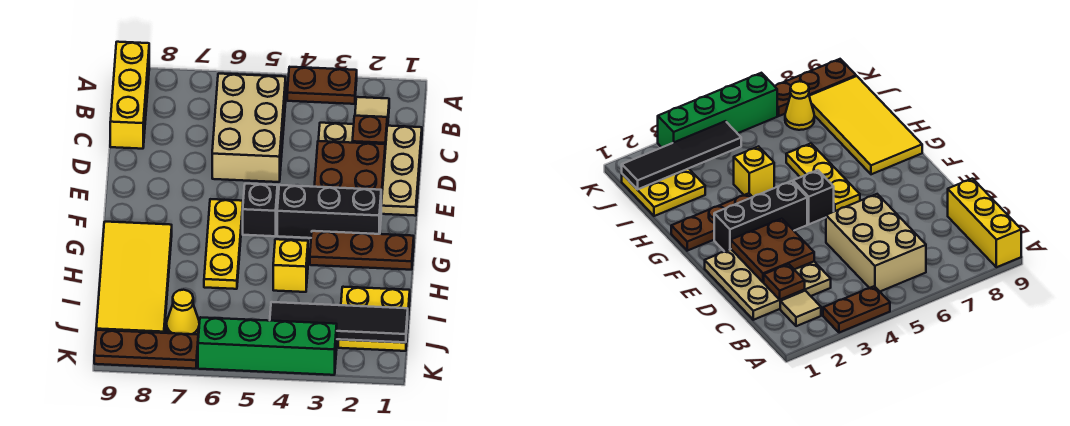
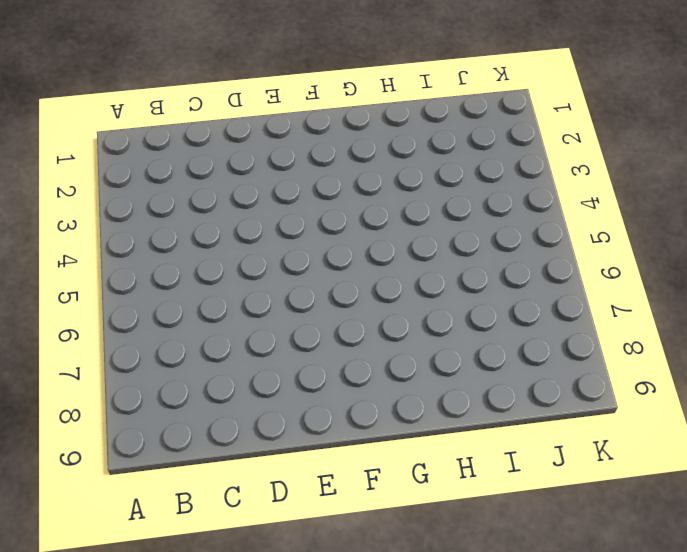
none -> brown 1x2 plate [287,67,357,104]
none -> yellow 1x3 brick [110,42,149,149]
none -> tan 1x1 tile [355,97,389,126]

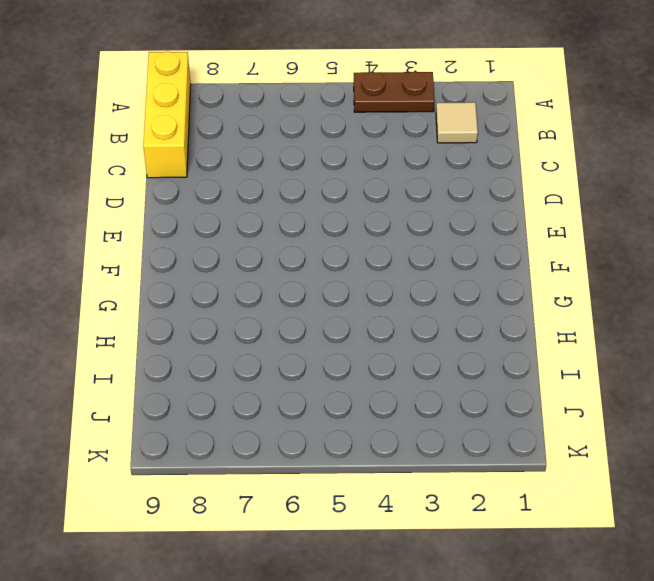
none -> tan 2x3 brick [212,74,286,182]
none -> tan 3x3 plate [318,123,422,216]
none -> black 1x3 brick [277,185,381,238]

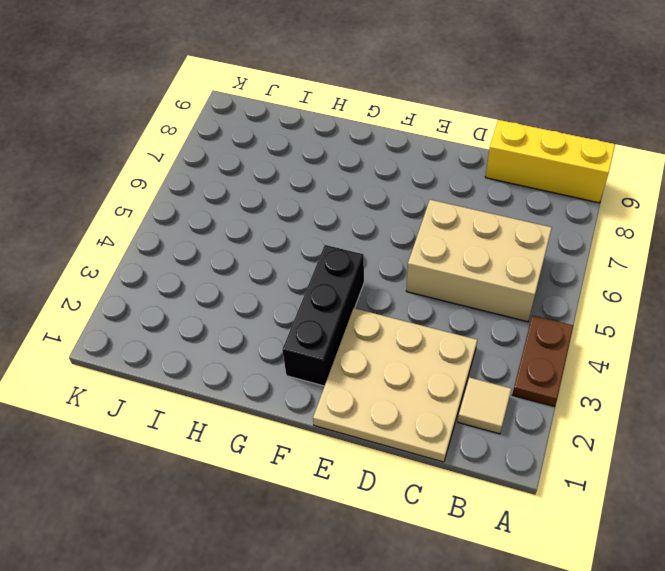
none -> black 1x1 brick [243,184,278,236]
none -> yellow 1x3 plate [204,199,243,289]
none -> brown 1x3 plate [310,231,414,270]

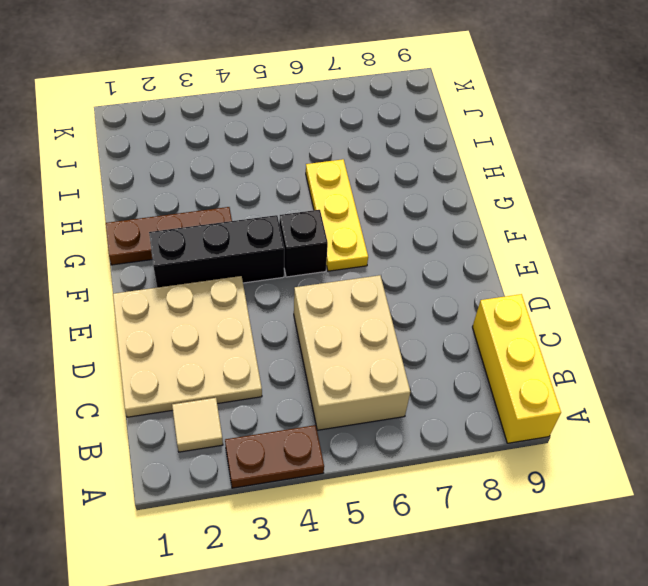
none -> yellow 2x4 tile [96,222,172,333]
none -> yellow 1x1 brick [273,239,308,292]
none -> yellow 2x2 plate [338,287,410,351]

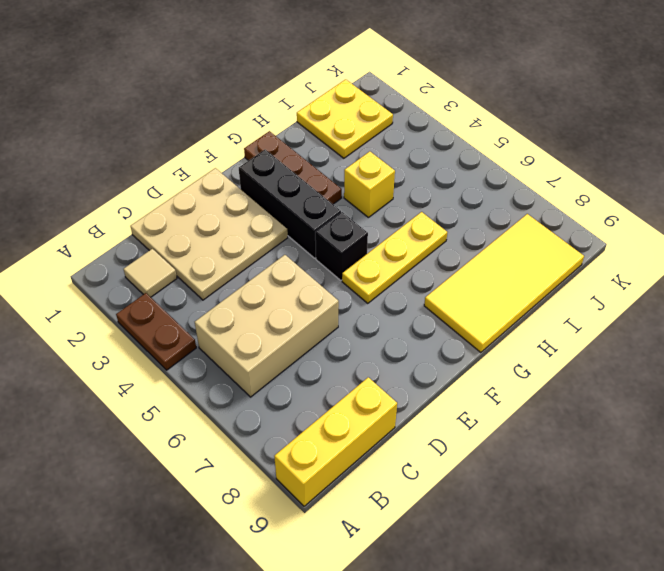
none -> yellow 1x1 cone [166,290,199,334]
none -> green 1x4 brick [198,317,337,375]
none -> brown 1x3 plate [94,330,198,369]

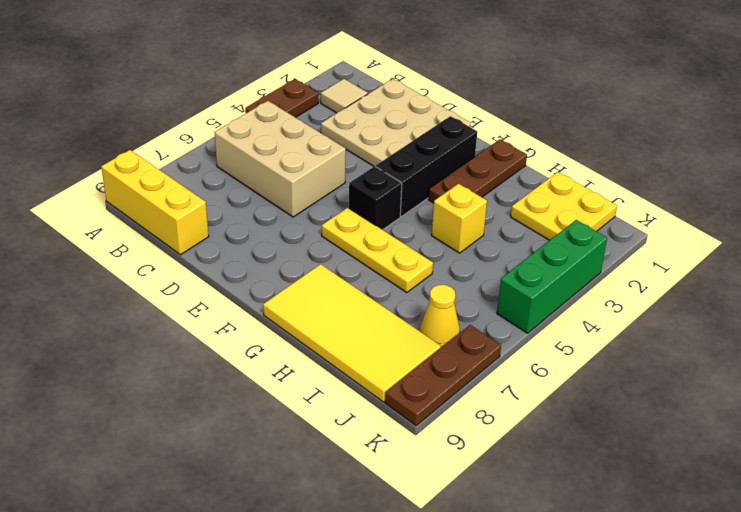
green 1x3 brick [497,220,607,333] -> green 1x4 brick [198,317,337,375]
none -> brown 1x1 plate [352,116,387,149]
none -> brown 2x2 plate [314,141,385,203]
none -> black 1x4 tile [270,302,408,342]

